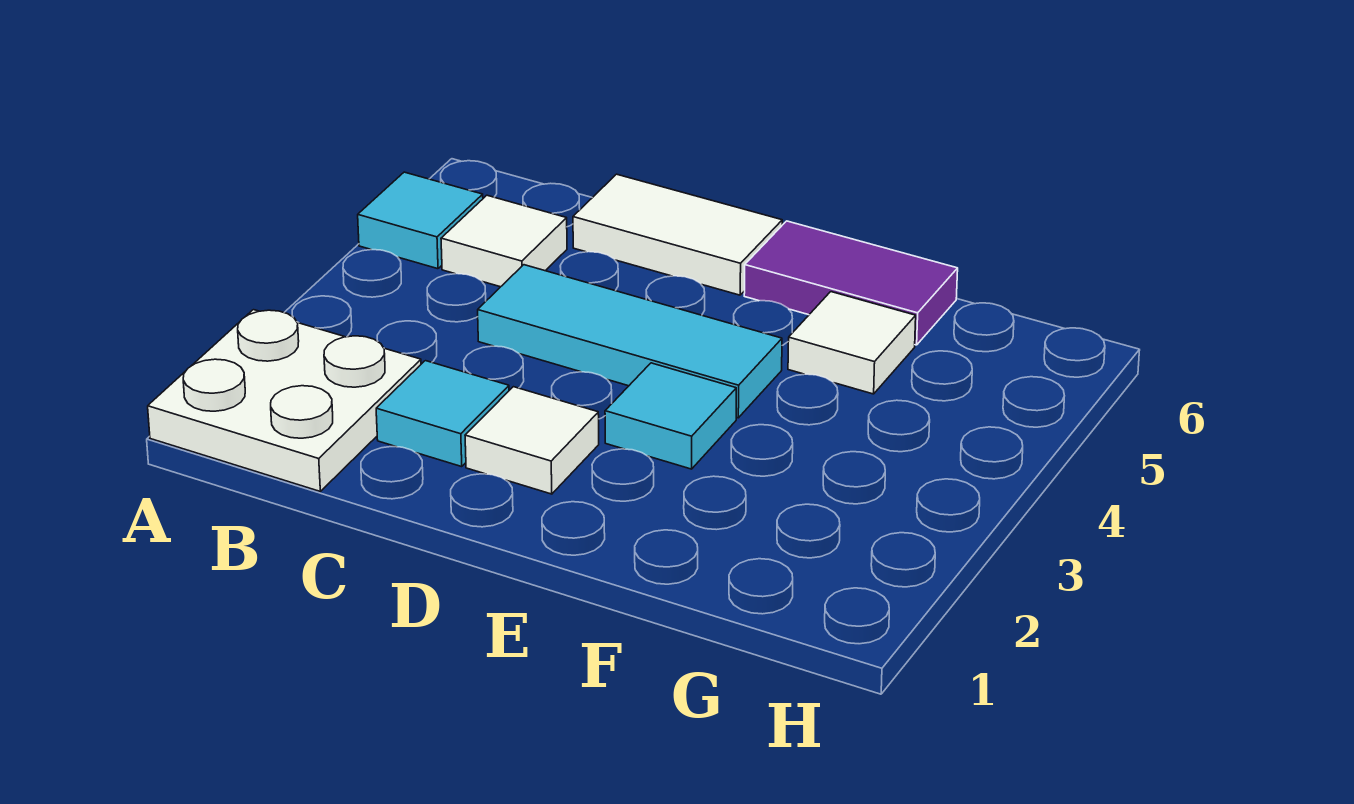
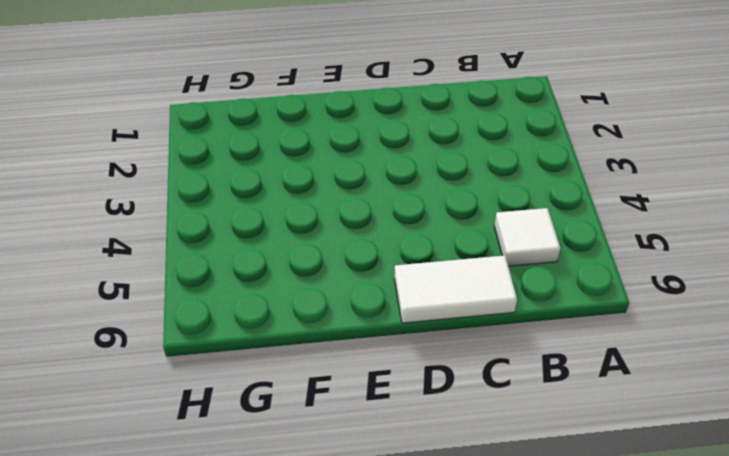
none -> white 2x2 plate [148,310,421,491]
none -> cyan 1x1 tile [358,172,483,269]

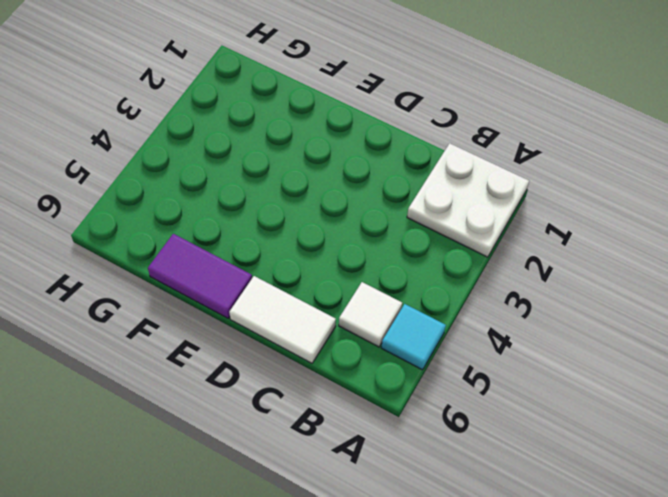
none -> cyan 1x1 tile [376,361,509,467]
none -> cyan 1x3 tile [478,265,782,418]

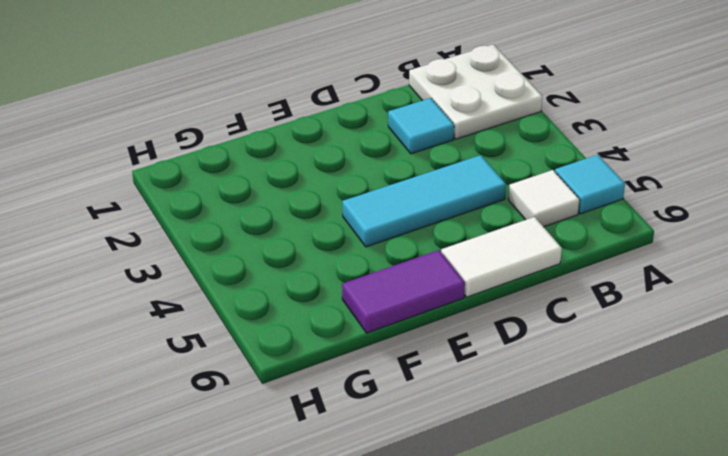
none -> white 1x1 tile [465,387,599,494]
none -> cyan 1x1 tile [605,363,736,469]

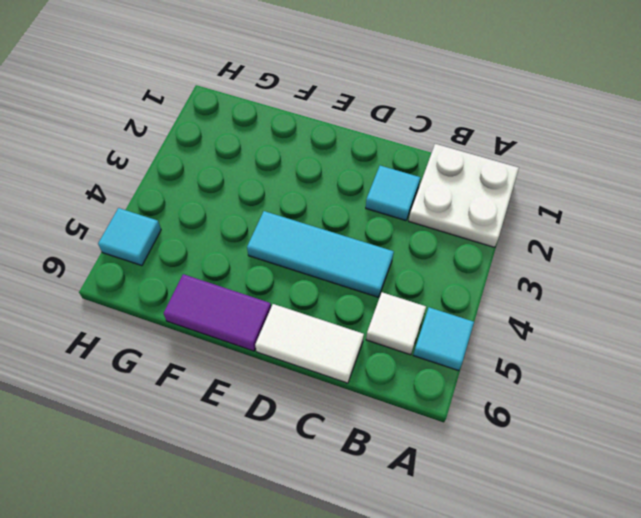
cyan 1x1 tile [98,208,161,266] -> cyan 1x1 tile moved to [605,363,736,469]
none -> white 1x1 tile [465,387,599,494]
none -> white 1x1 tile [788,292,916,394]

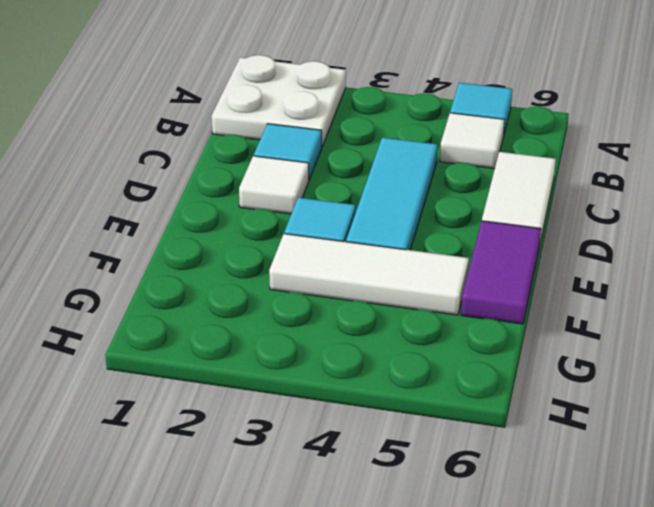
white 1x3 tile [269,234,469,315] -> white 1x1 tile [788,292,916,394]

